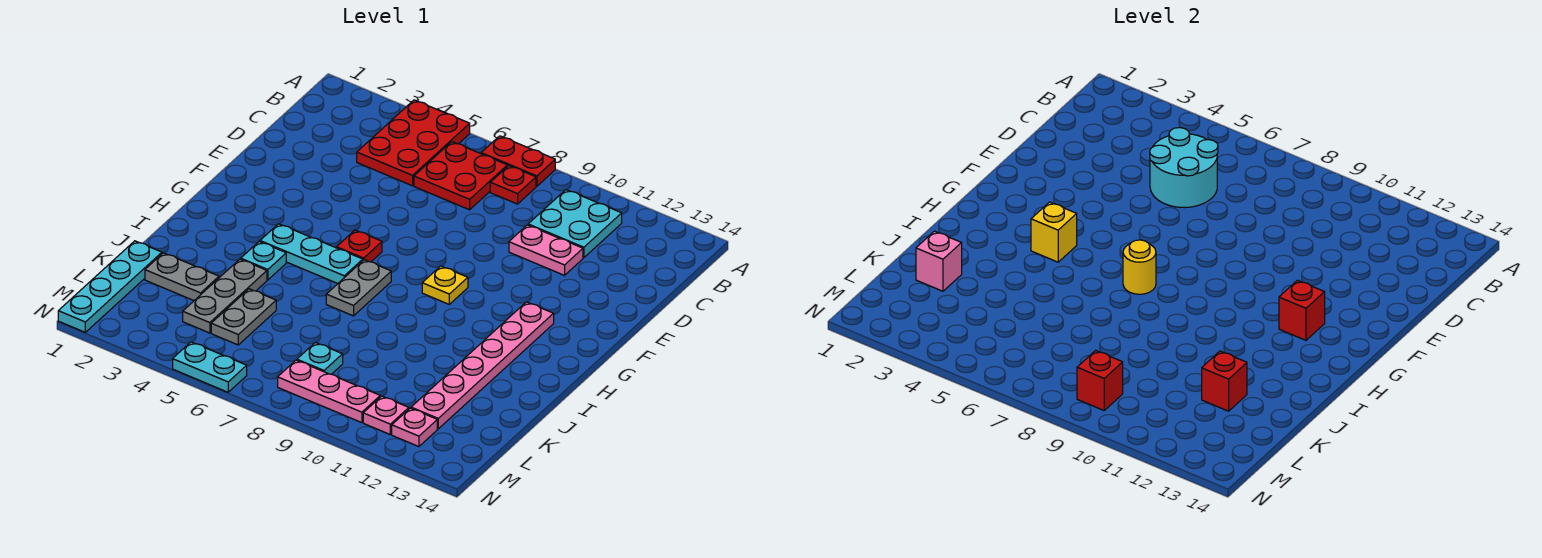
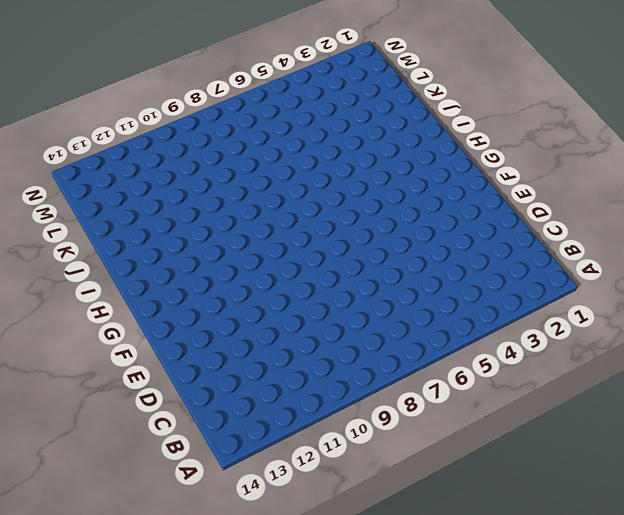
none -> red 2x3 plate [357,100,470,186]
none -> red 1x2 plate [481,136,555,186]
none -> red 2x2 plate [414,142,507,210]

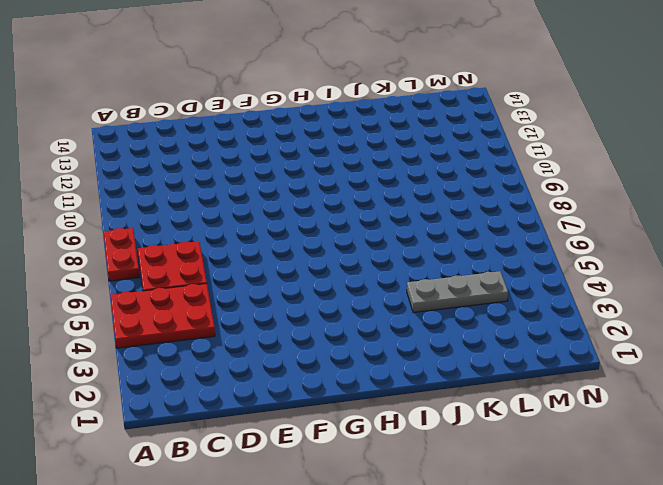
none -> red 1x1 plate [490,166,536,204]
none -> cyan 2x2 plate [528,190,622,258]
none -> pink 1x2 plate [509,225,583,275]

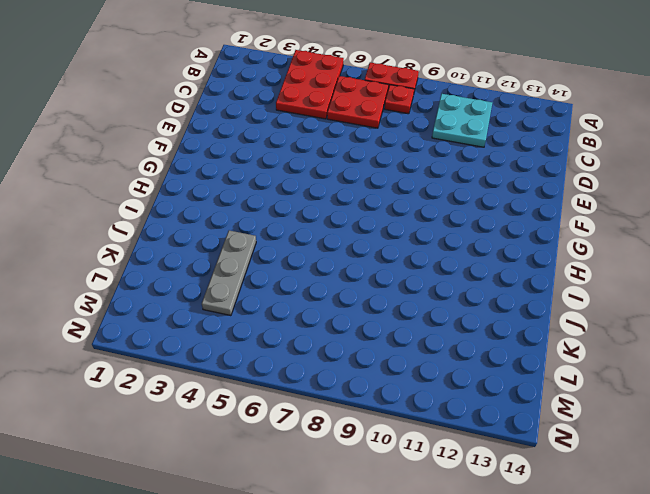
none -> pink 1x2 plate [509,225,583,275]
none -> red 1x1 plate [337,230,382,262]
none -> yellow 1x1 plate [422,266,468,304]

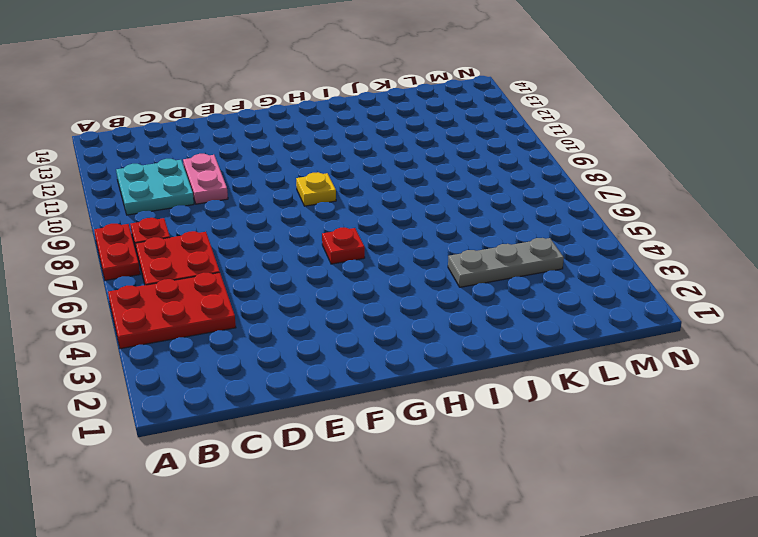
none -> pink 1x6 plate [411,302,554,429]
none -> cyan 1x3 plate [260,224,363,284]
none -> grey 1x2 plate [326,260,391,316]

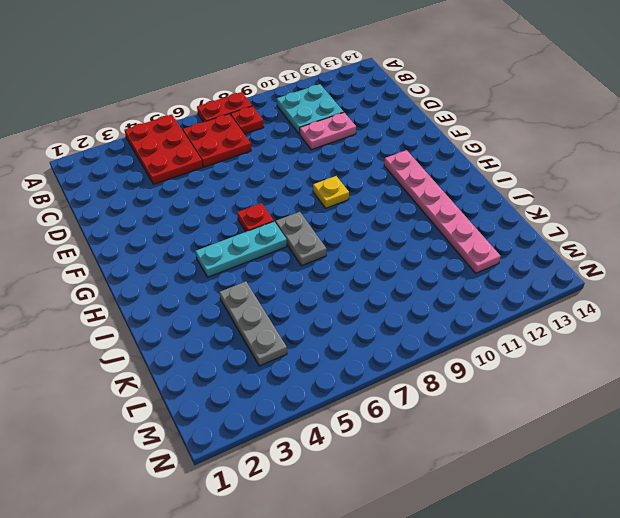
none -> cyan 1x1 plate [241,241,286,280]
none -> cyan 1x4 plate [58,241,162,332]
none -> grey 1x2 plate [145,253,219,301]

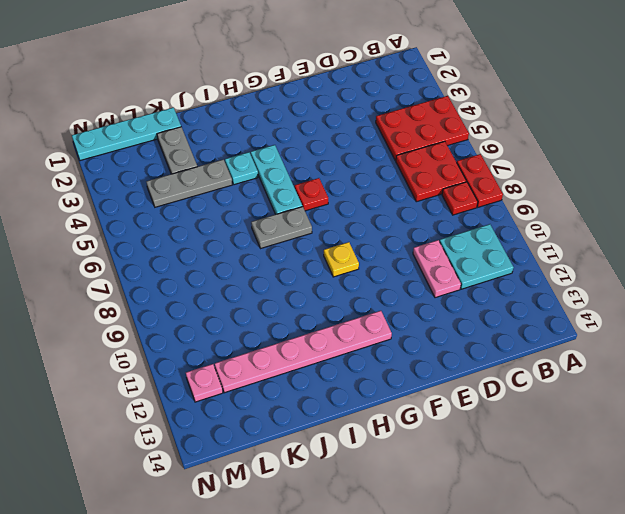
none -> grey 1x2 plate [211,289,276,345]
none -> cyan 1x1 plate [297,343,343,374]
none -> pink 1x3 plate [278,360,380,423]

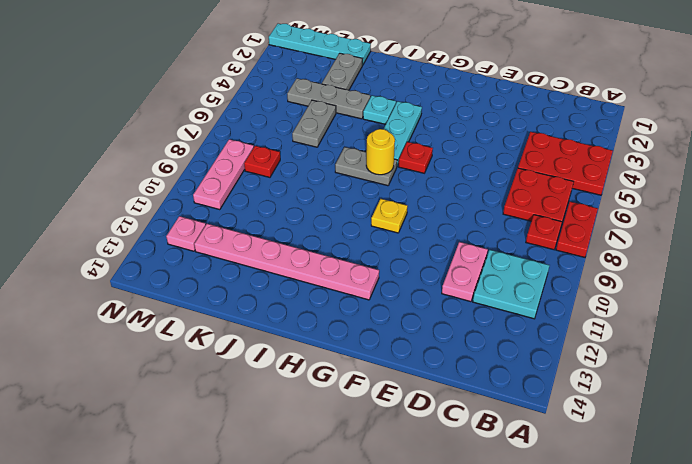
grey 1x2 plate [292,100,336,147] -> grey 1x2 plate turned to [211,289,276,345]
red 1x1 plate [244,146,280,177] -> cyan 1x1 plate [297,343,343,374]
none -> pink 1x1 plate [363,396,409,434]
none -> cyan 1x2 plate [173,342,247,392]
none -> cyan 2x2 round brick [1150,128,1218,208]

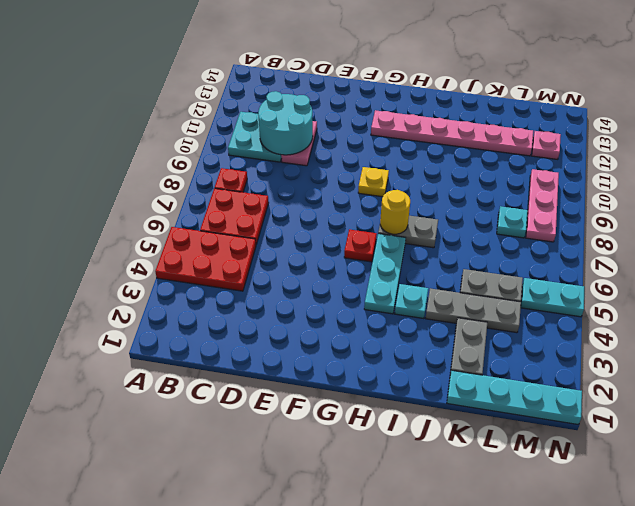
cyan 2x2 round brick [258,91,313,155] -> cyan 2x2 round brick moved to [1150,128,1218,208]
cyan 1x2 plate [521,278,584,317] -> cyan 1x2 plate turned to [173,342,247,392]
none -> red 1x2 plate [481,136,555,186]
none -> pink 1x1 plate [363,396,409,434]
none -> red 1x1 brick [1279,280,1325,340]

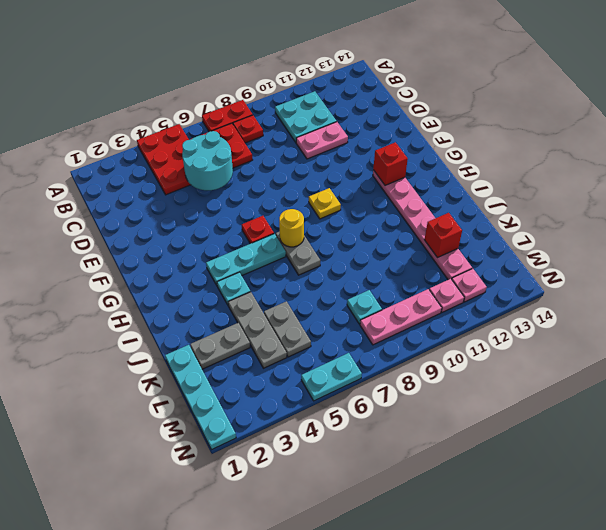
none -> yellow 1x1 brick [1031,202,1077,262]
none -> pink 1x1 brick [916,231,962,291]
none -> red 1x1 brick [1077,350,1123,410]

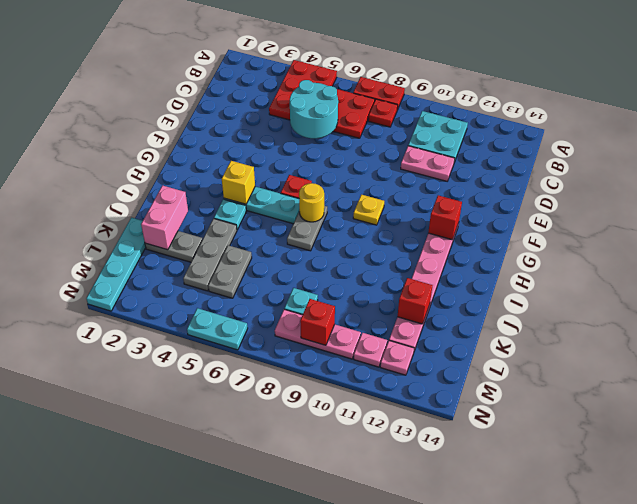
pink 1x2 brick [141,186,188,250] -> pink 1x1 brick [916,231,962,291]

